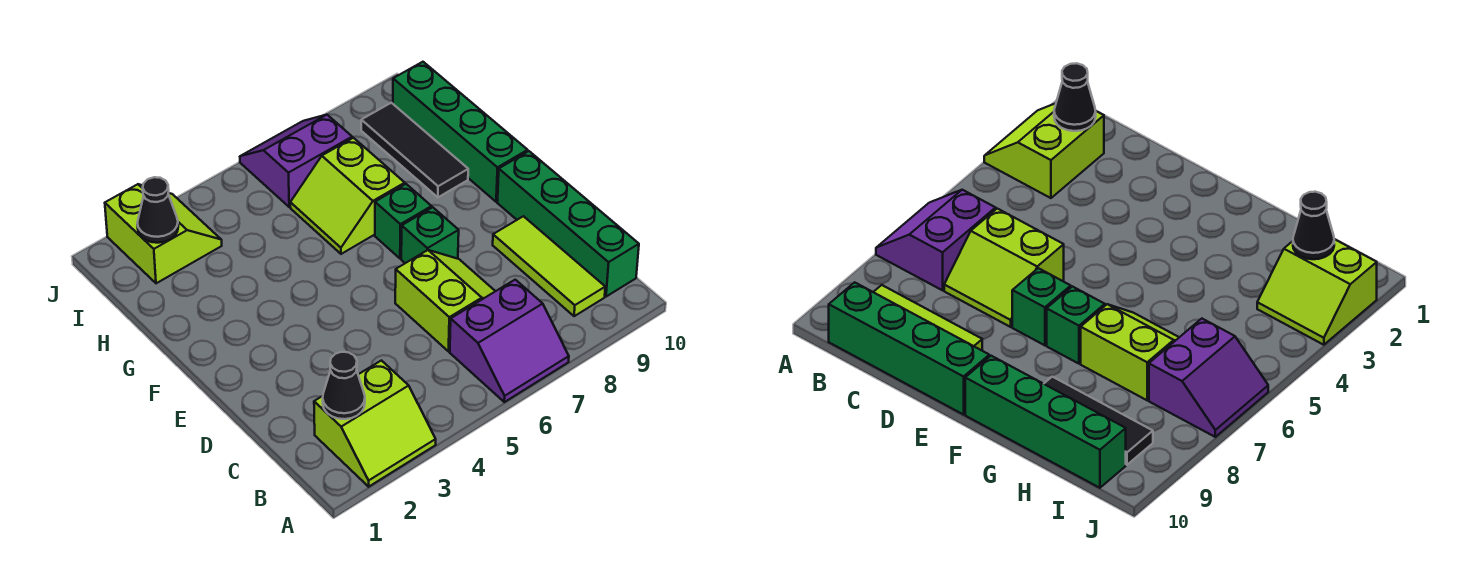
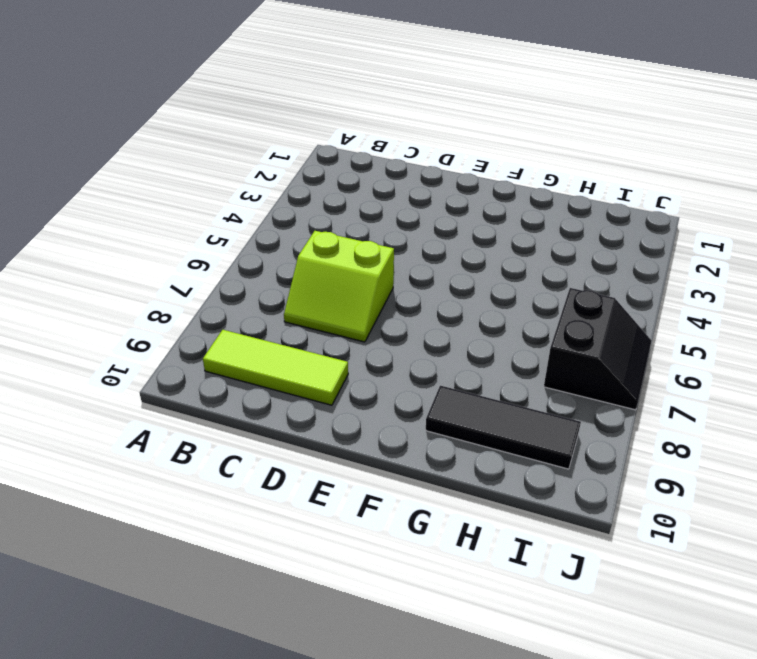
black 2x2 slope [544,288,652,410] -> purple 2x2 slope [240,115,352,207]
none -> lime 2x2 slope [314,361,436,487]
none -> purple 2x2 slope [450,280,569,402]
none -> green 1x4 brick [497,151,639,297]

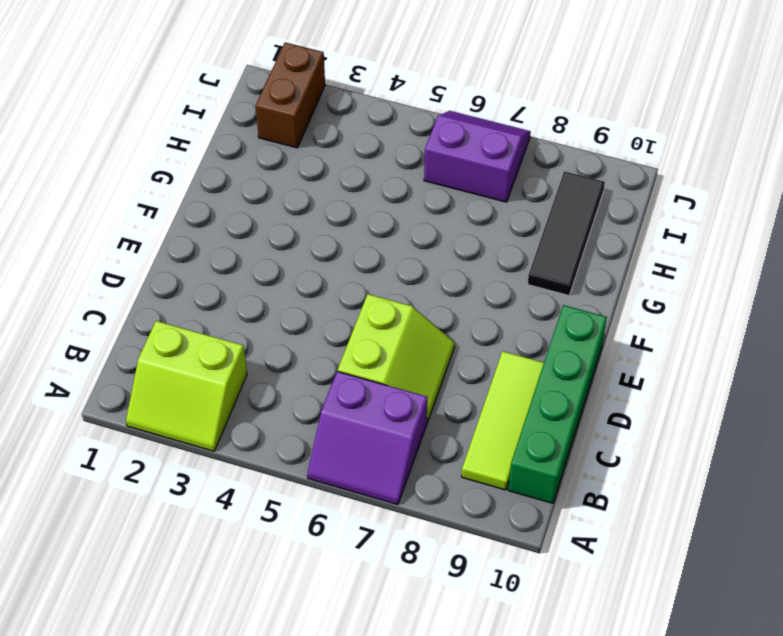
brown 1x2 brick [256,42,325,148] -> lime 2x2 slope [105,184,222,283]
none -> green 1x1 brick [401,207,459,263]
none -> green 1x1 brick [375,184,432,259]
none -> green 1x4 brick [393,62,528,202]

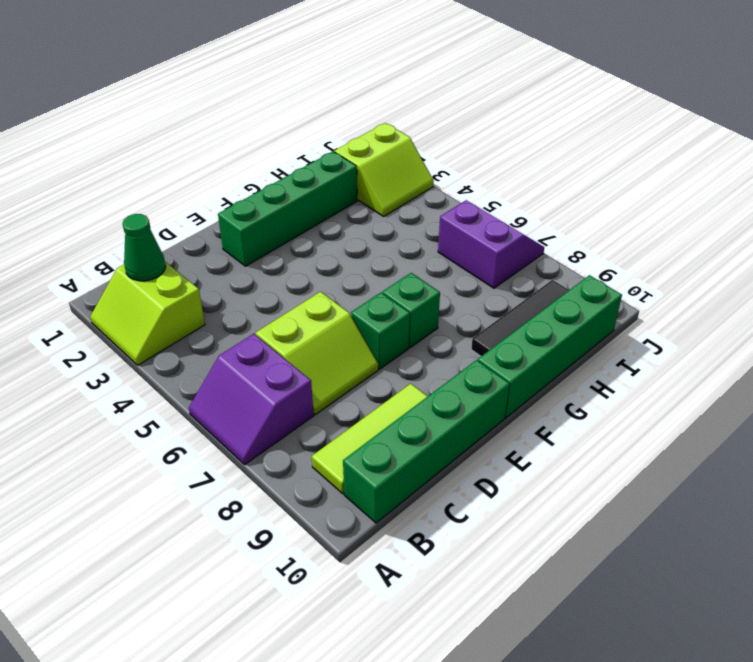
green 1x1 cone [123,214,166,281] -> black 1x1 cone [323,352,365,419]
green 1x4 brick [218,151,357,266] -> none
none -> lime 2x2 slope [290,138,405,254]
none -> black 1x1 cone [137,177,178,243]

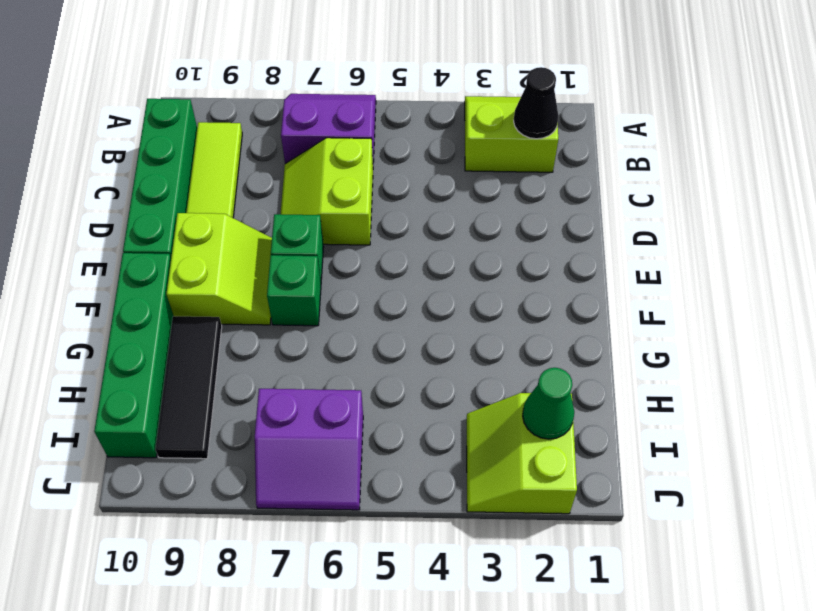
lime 2x2 slope [167,213,272,325] -> lime 2x2 slope moved to [290,138,405,254]
green 1x1 cone [523,368,574,439] -> black 1x1 cone [137,177,178,243]

